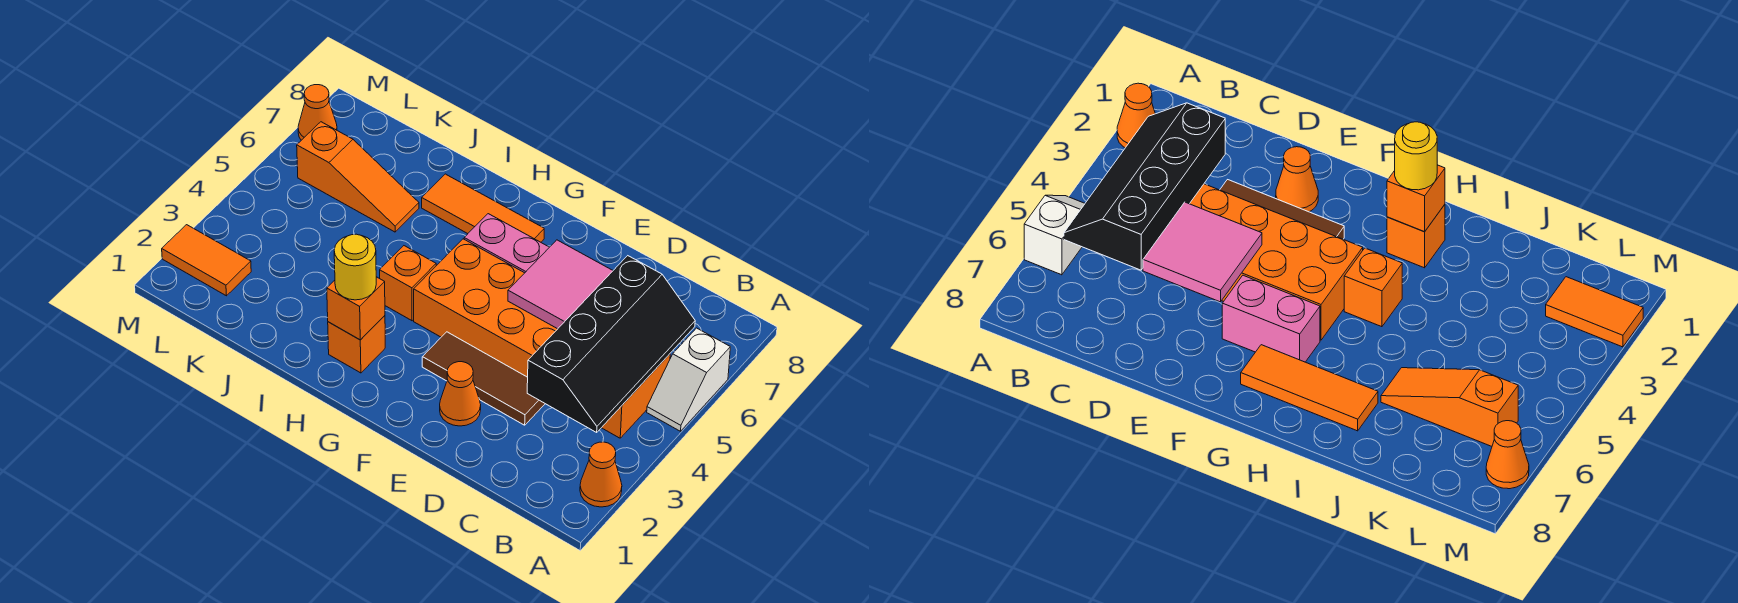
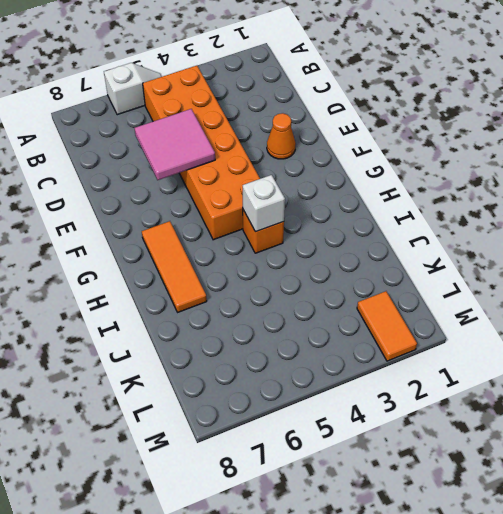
white 1x1 brick [243,175,285,232] -> none
none -> orange 1x1 cone [580,442,622,507]
none -> brown 1x3 tile [422,332,545,425]
none -> pink 1x2 brick [464,214,549,273]

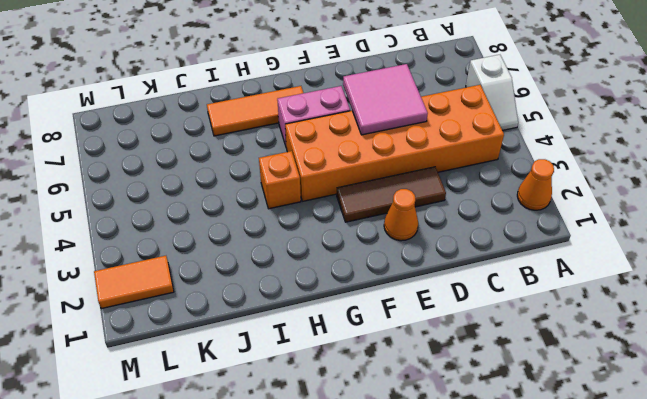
none -> orange 1x1 brick [328,316,385,373]
none -> orange 1x3 slope [297,122,419,232]
none -> orange 1x1 cone [298,85,337,140]

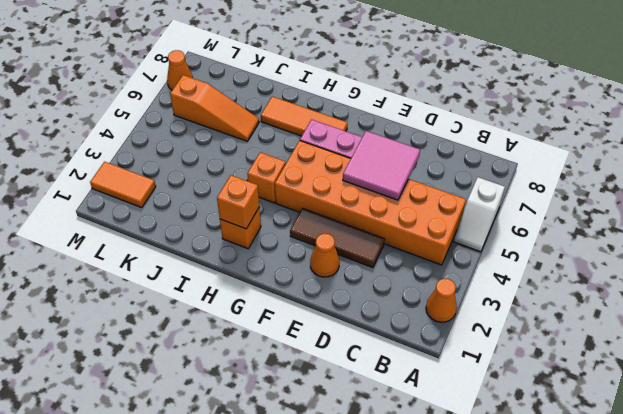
none -> black 2x4 slope [527,256,695,432]
none -> yellow 1x1 round brick [334,234,376,300]

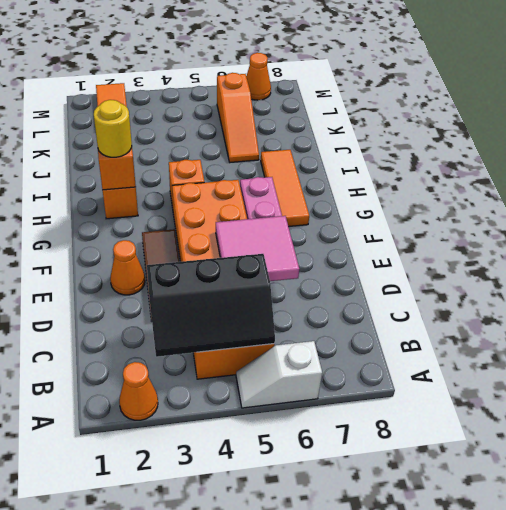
black 2x3 slope [147,254,275,357] -> black 2x4 slope [527,256,695,432]

